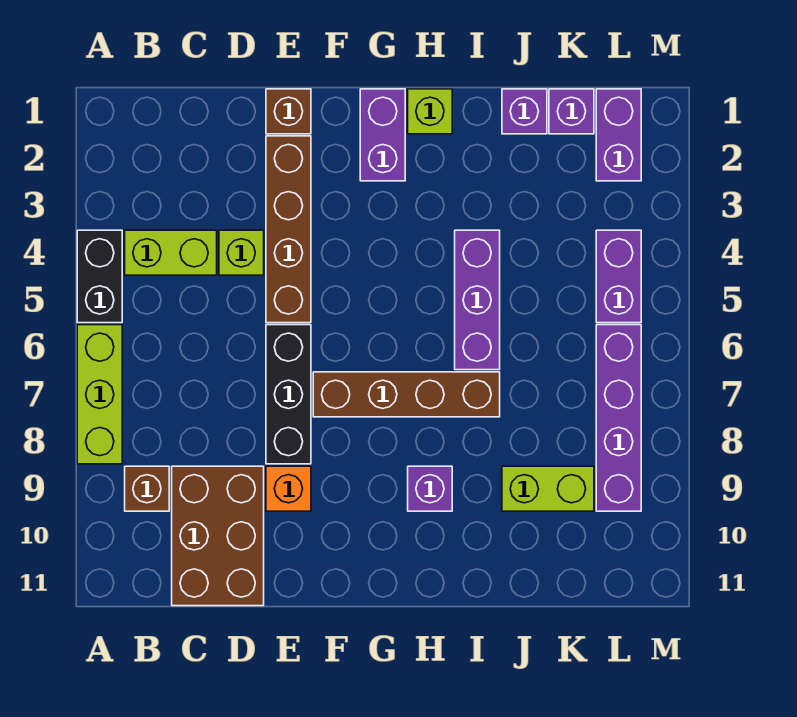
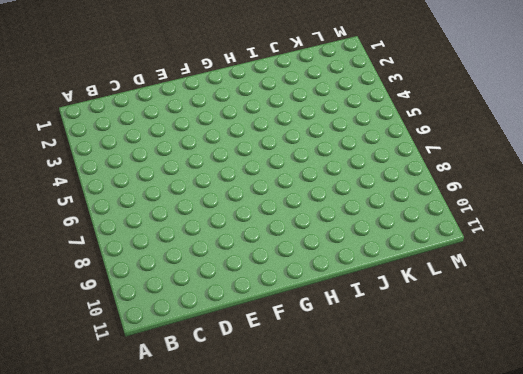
none -> black 1x2 brick [77,230,122,323]
none -> lime 1x3 brick [77,325,122,464]
none -> lime 1x2 brick [125,230,217,275]

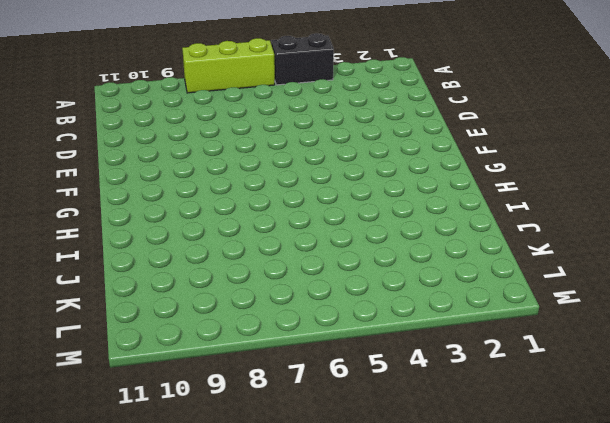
none -> lime 1x2 brick [125,230,217,275]
none -> brown 1x1 brick [125,466,169,511]
none -> brown 2x3 brick [172,466,264,606]

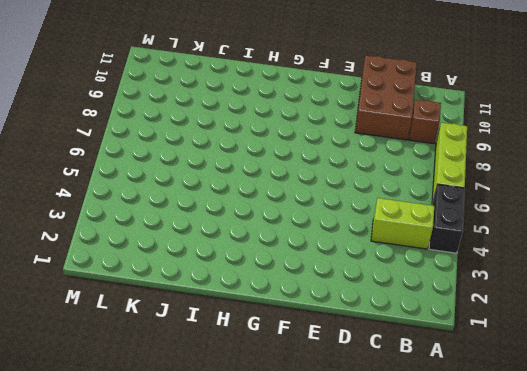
none -> lime 1x1 brick [219,230,264,275]
none -> brown 1x1 brick [266,89,311,134]
none -> brown 1x4 brick [266,136,311,323]

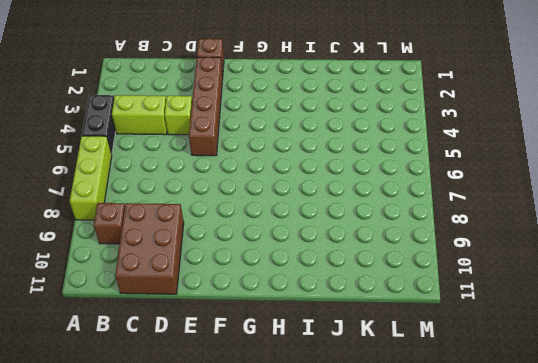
none -> black 1x3 brick [266,325,311,464]
none -> orange 1x1 brick [266,466,311,511]
none -> brown 1x4 brick [313,372,500,417]

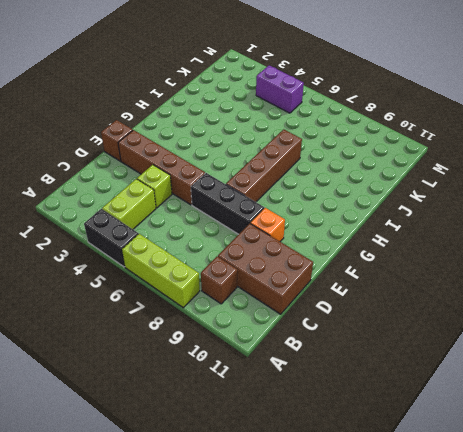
none -> purple 1x2 brick [360,89,405,181]
none -> lime 1x1 brick [408,89,452,134]
none -> purple 1x1 brick [408,466,452,511]

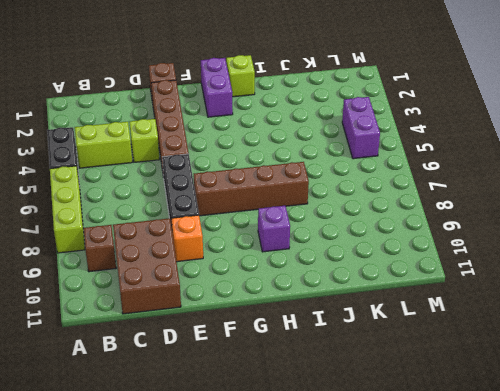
none -> purple 1x3 brick [455,230,500,370]
none -> purple 1x1 brick [502,89,547,134]
none -> lime 1x2 brick [502,466,594,511]

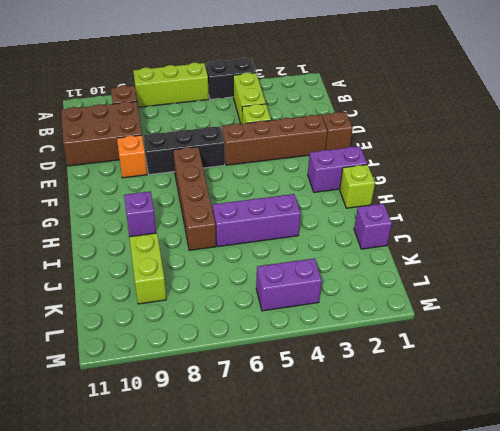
none -> purple 1x1 brick [549,89,594,134]
none -> purple 1x2 brick [596,89,641,181]
none -> purple 1x4 brick [596,325,641,511]

